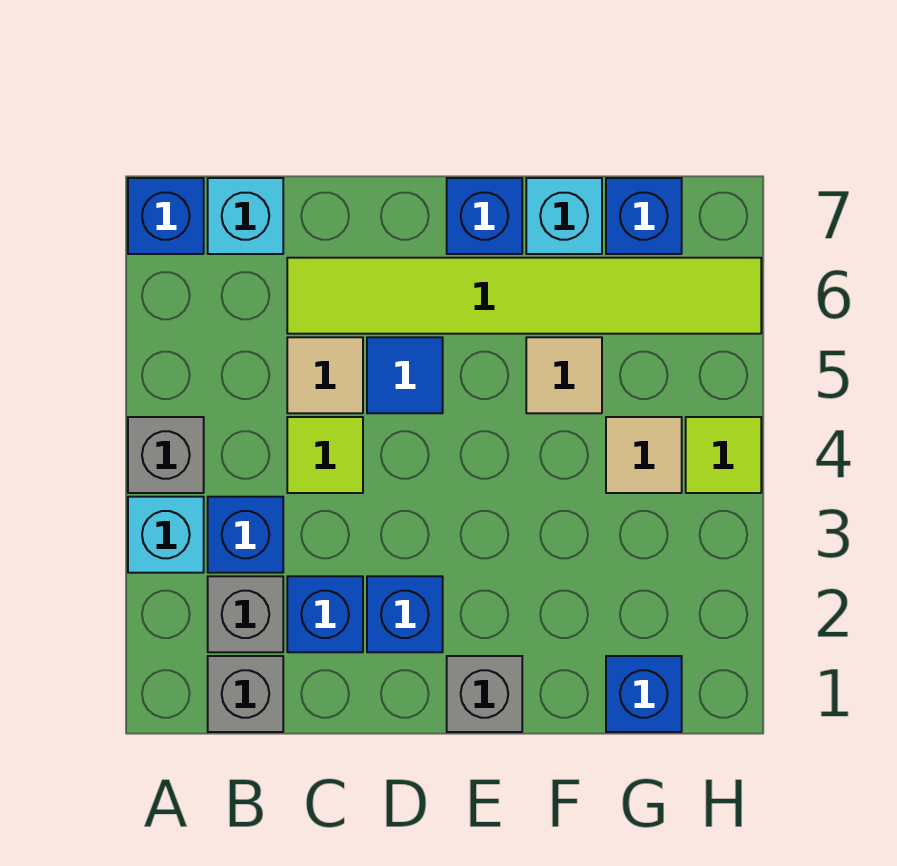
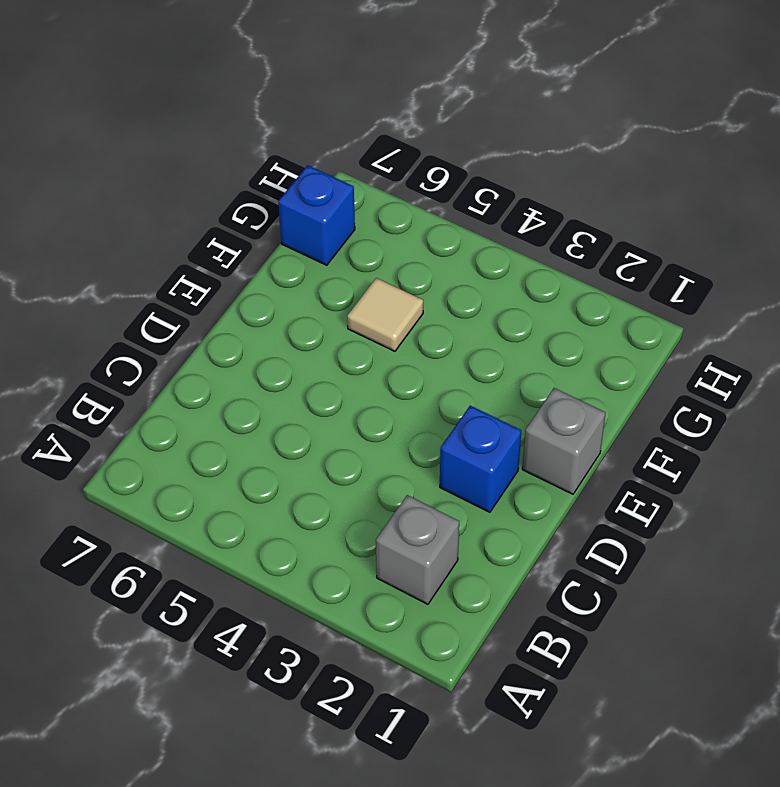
none -> cyan 1x1 brick [128,497,204,573]
none -> grey 1x1 brick [128,417,204,493]
none -> blue 1x1 brick [128,178,204,254]

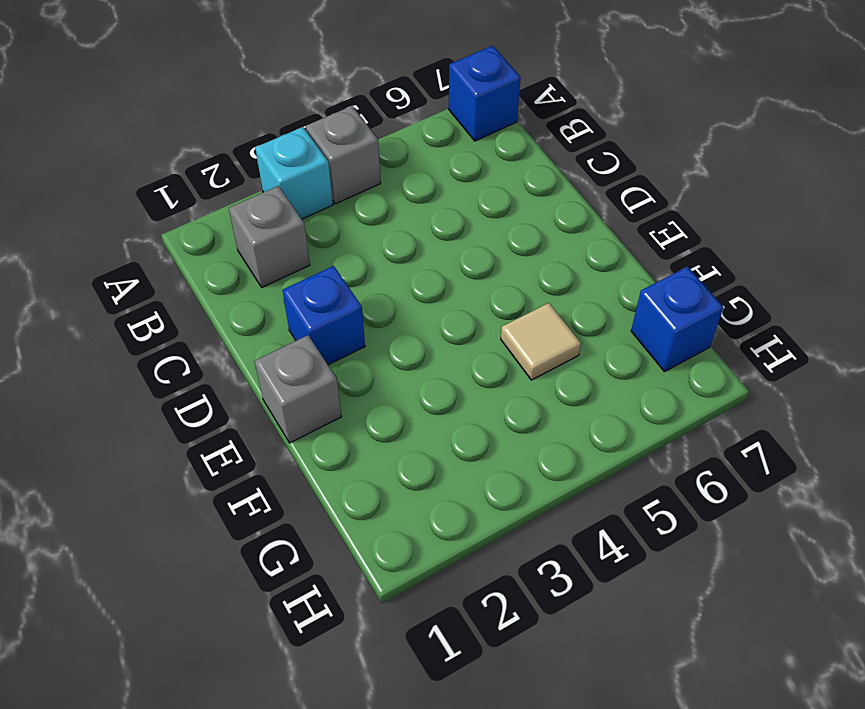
none -> grey 1x1 brick [208,656,283,732]
none -> blue 1x1 brick [208,497,283,573]
none -> cyan 1x1 brick [208,178,283,254]

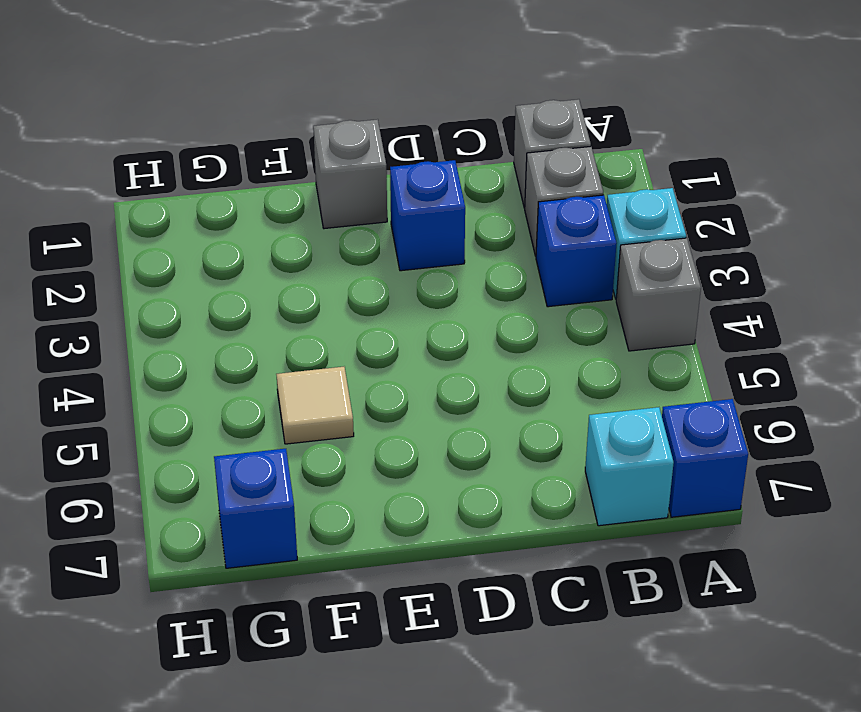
none -> blue 1x1 brick [287,576,363,652]
none -> lime 1x1 tile [287,417,363,493]
none -> tan 1x1 tile [287,337,363,413]

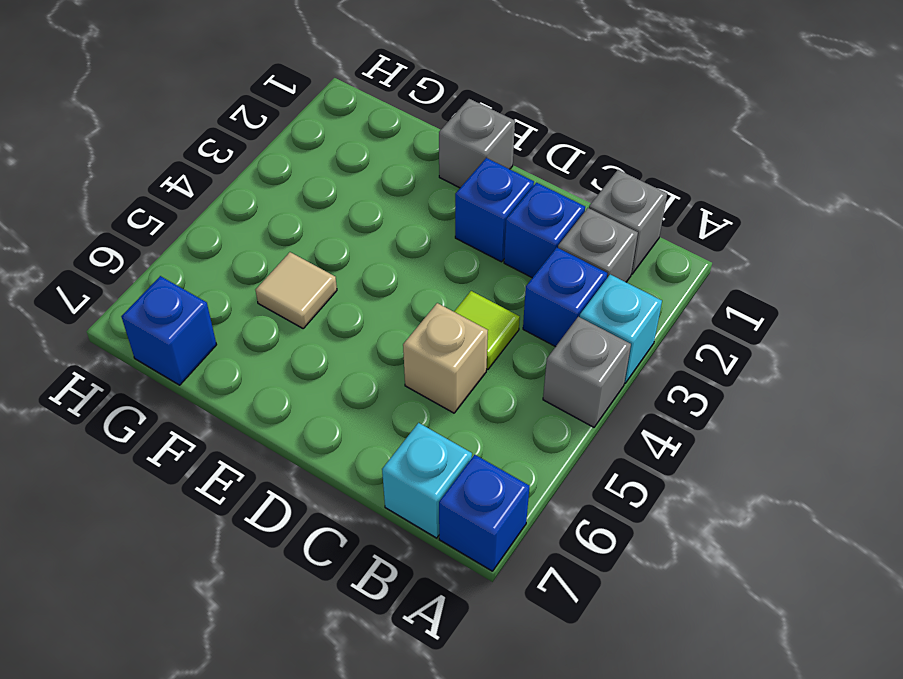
tan 1x1 brick [403,303,488,413] -> tan 1x1 tile [287,337,363,413]
none -> lime 1x6 tile [287,258,761,334]
none -> blue 1x1 tile [367,337,443,413]
none -> blue 1x1 brick [447,178,522,254]

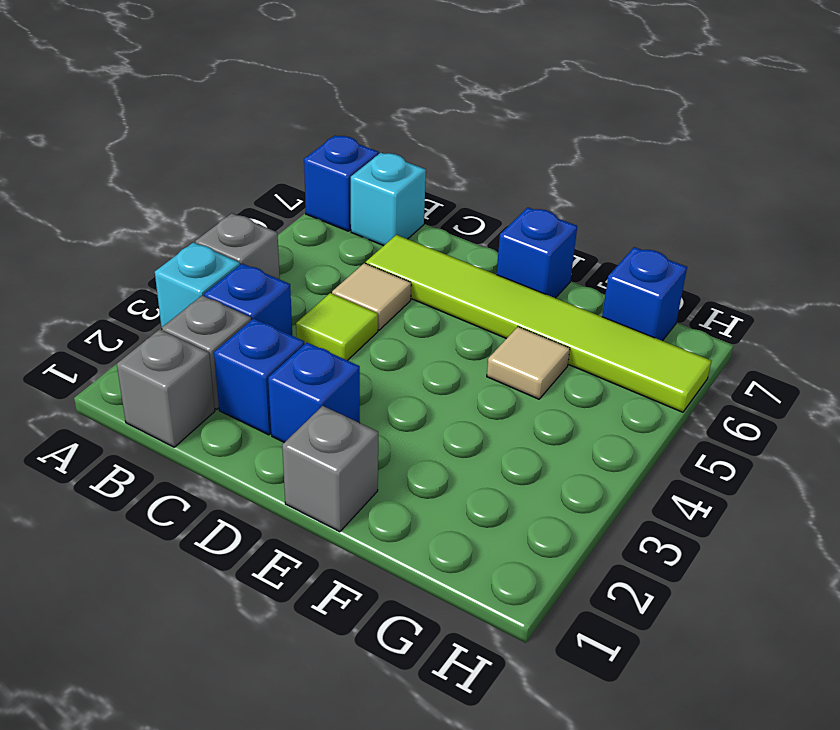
none -> blue 1x1 tile [367,337,443,413]
none -> cyan 1x1 brick [526,178,602,254]
none -> blue 1x1 brick [606,656,682,732]

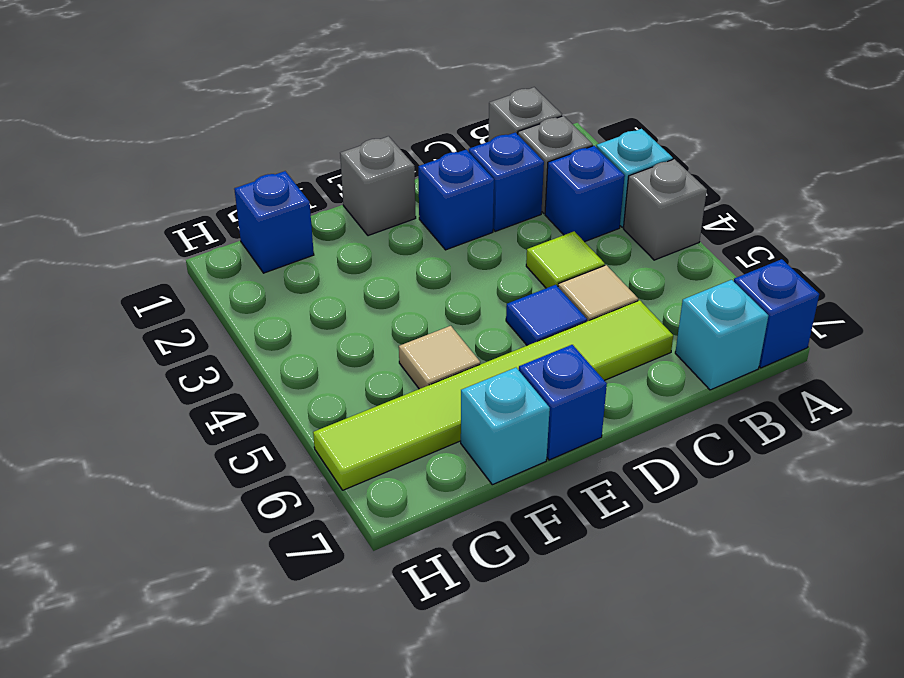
none -> tan 1x1 tile [606,417,682,493]
none -> blue 1x1 brick [606,178,682,254]
none -> lime 1x1 tile [686,417,761,493]

